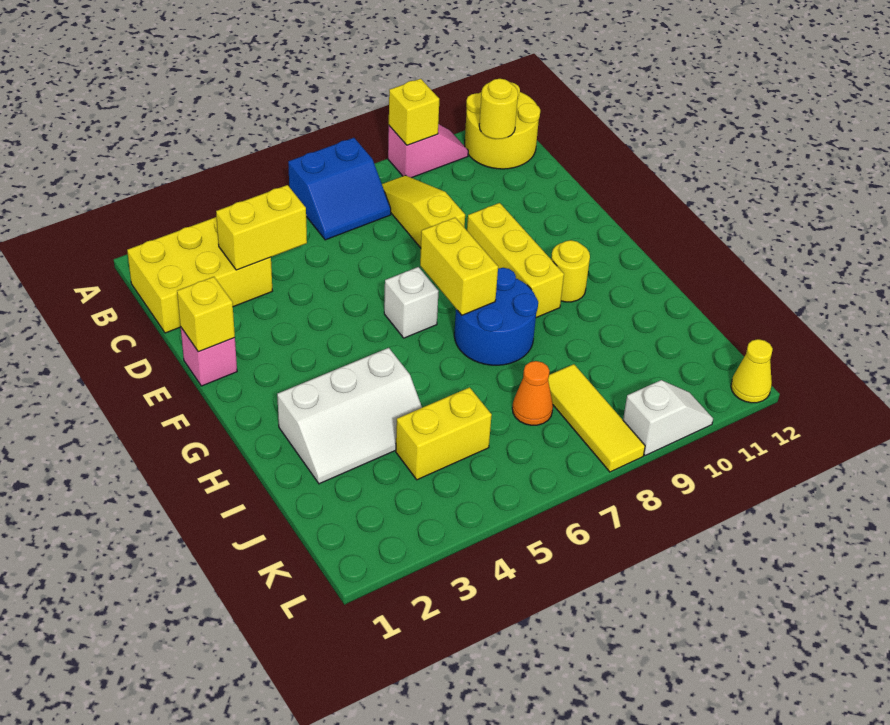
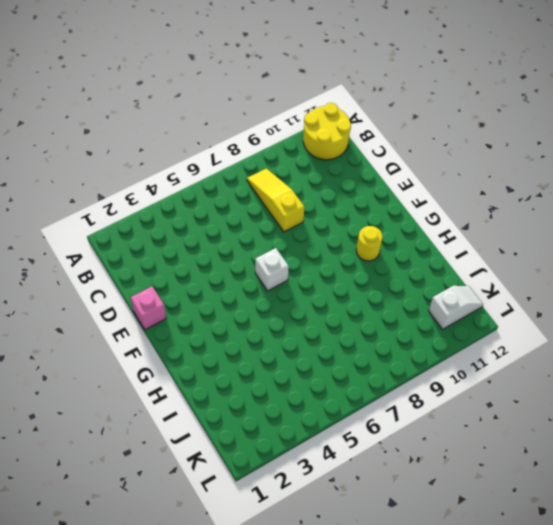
white 1x2 slope [429,286,483,329] -> white 1x2 slope moved to [623,380,713,456]
none -> blue 2x2 slope [288,138,391,240]
none -> pink 1x2 slope [388,124,468,178]
none -> yellow 2x3 brick [127,217,272,333]

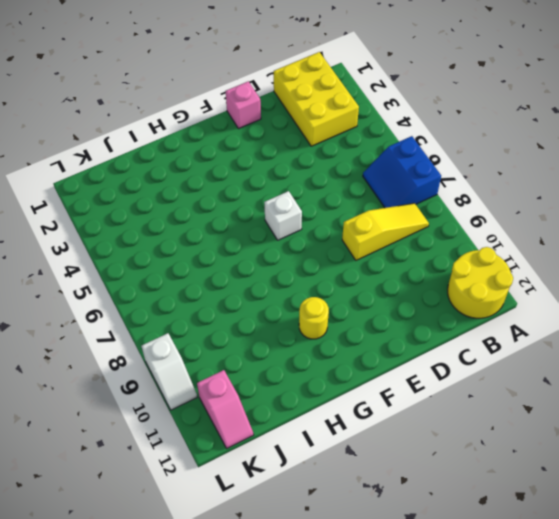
pink 1x2 slope [197,370,254,448] -> pink 1x2 slope moved to [388,124,468,178]
none -> yellow 1x3 brick [467,203,564,318]
none -> blue 2x2 round brick [454,268,538,365]
none -> white 2x3 slope [277,348,422,484]

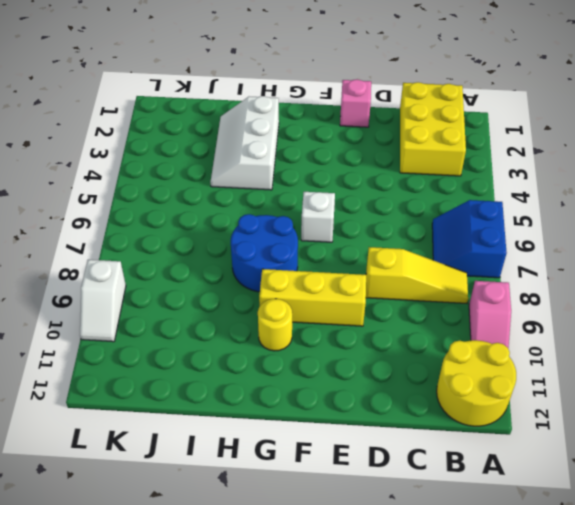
none -> yellow 1x2 brick [396,387,492,480]
none -> orange 1x1 cone [512,361,553,425]
none -> yellow 1x3 tile [548,364,645,472]

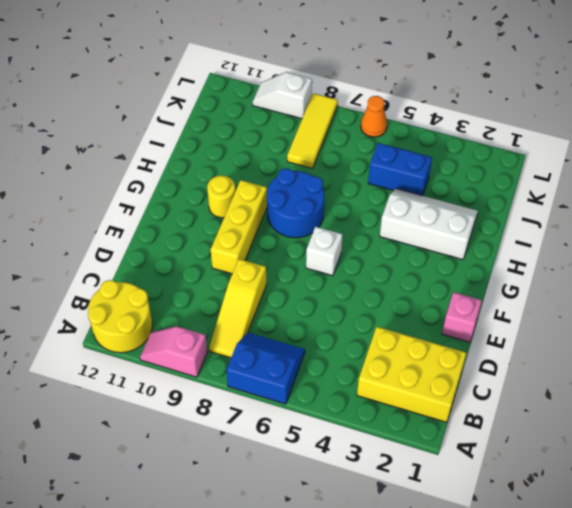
blue 1x2 brick [368,143,432,196] -> yellow 1x2 brick [396,387,492,480]
orange 1x1 cone [361,96,387,137] -> orange 1x1 cone moved to [512,361,553,425]
none -> yellow 1x1 cone [731,339,773,403]
none -> yellow 1x1 brick [389,79,439,145]
none -> yellow 1x1 round brick [479,79,518,139]

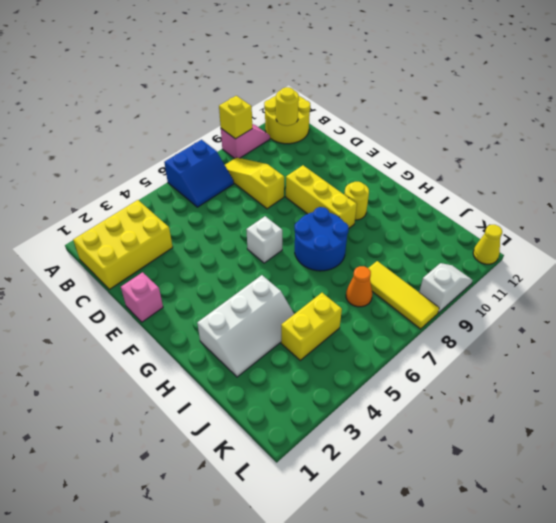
none -> yellow 1x2 brick [216,185,307,270]
none -> yellow 1x1 brick [177,277,235,352]
none -> yellow 1x2 brick [420,218,498,315]

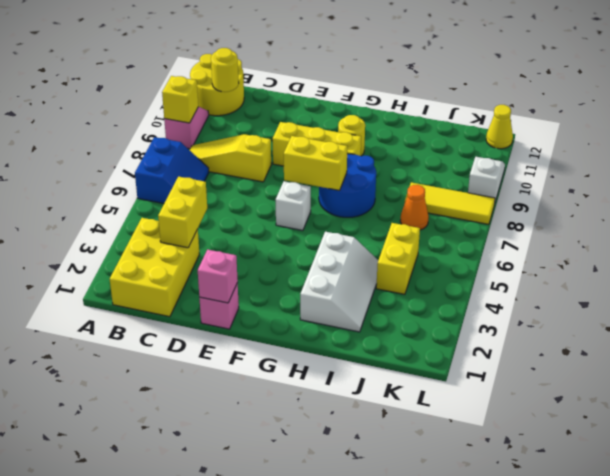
pink 1x1 brick [198,250,238,303] -> yellow 1x1 brick [177,277,235,352]

